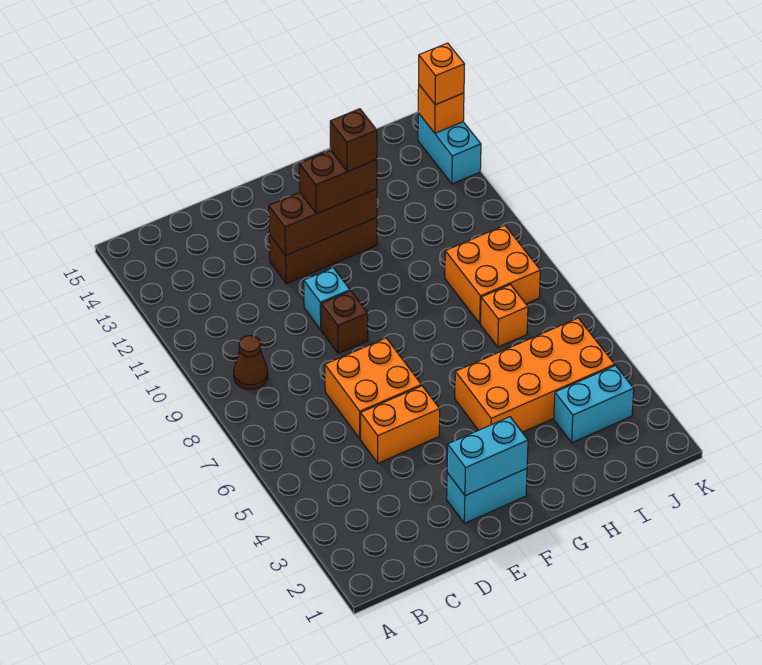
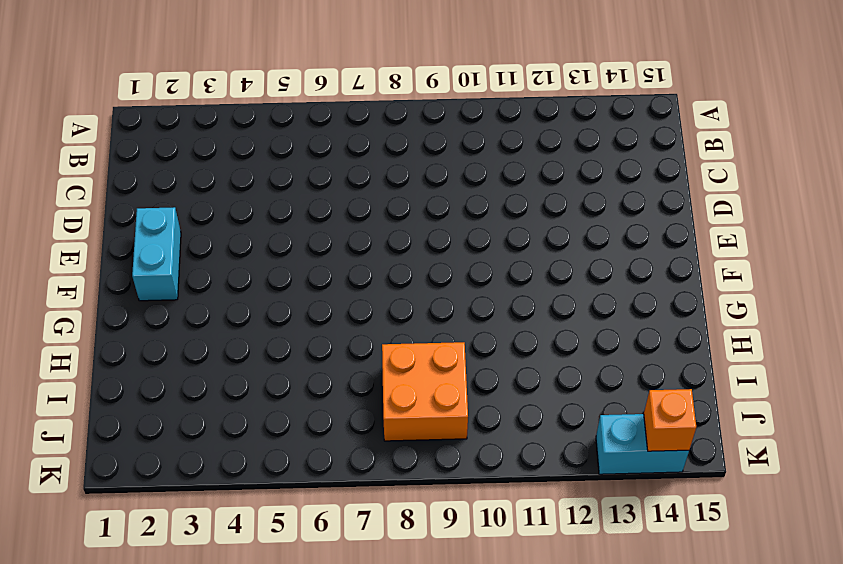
none -> brown 1x1 cone [234,336,268,389]
none -> orange 1x2 brick [361,386,440,463]
none -> orange 2x2 brick [325,338,421,439]

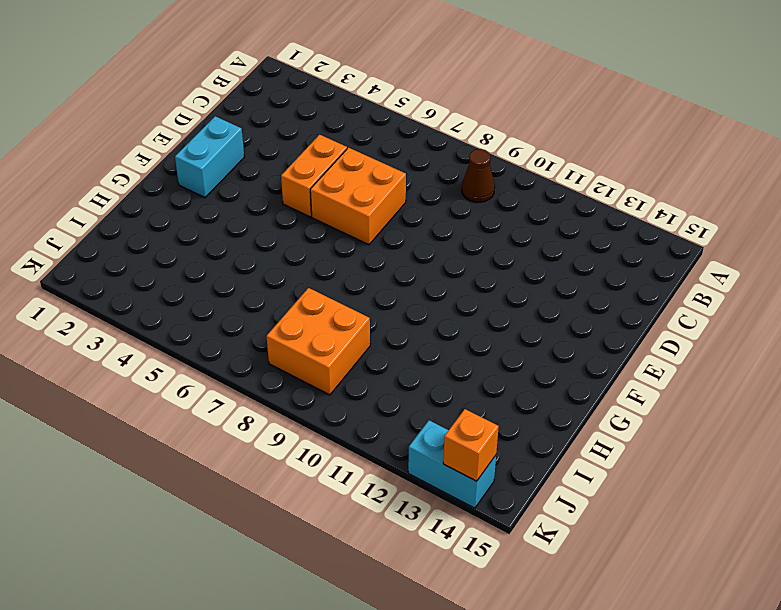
none -> brown 1x1 brick [321,291,368,354]
none -> cyan 1x1 brick [304,268,350,330]
none -> brown 1x3 brick [269,218,377,284]

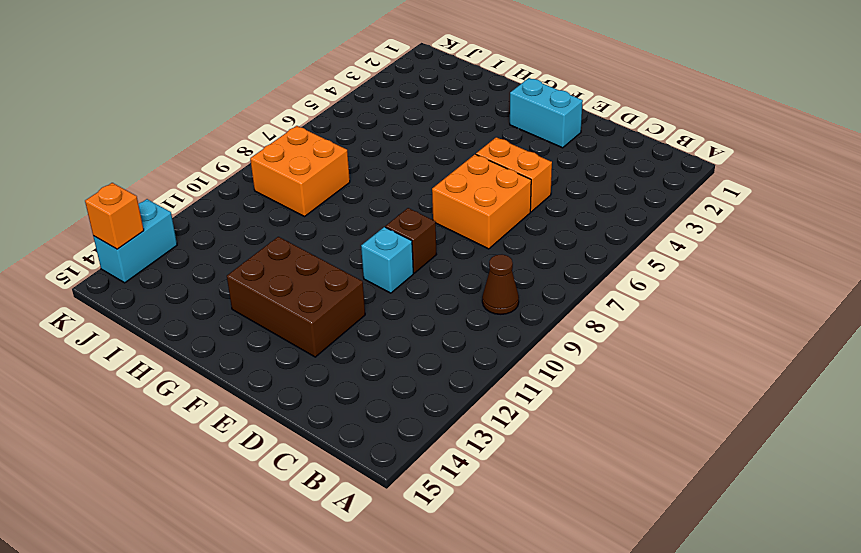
brown 2x3 brick [227,237,365,357] -> brown 1x3 brick [269,218,377,284]
none -> orange 2x4 brick [455,318,615,432]
none -> cyan 1x2 brick [554,366,634,443]
none -> orange 1x1 brick [481,285,528,347]

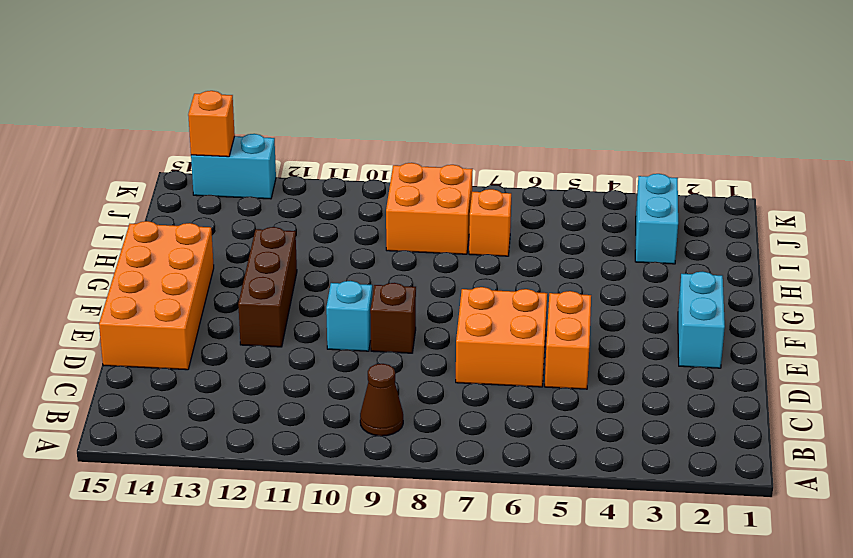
orange 2x4 brick [99,221,214,370] -> orange 2x4 brick moved to [455,318,615,432]
none -> cyan 1x2 brick [447,417,528,496]
none -> brown 1x3 brick [269,189,377,255]
none -> brown 1x2 brick [299,150,377,214]

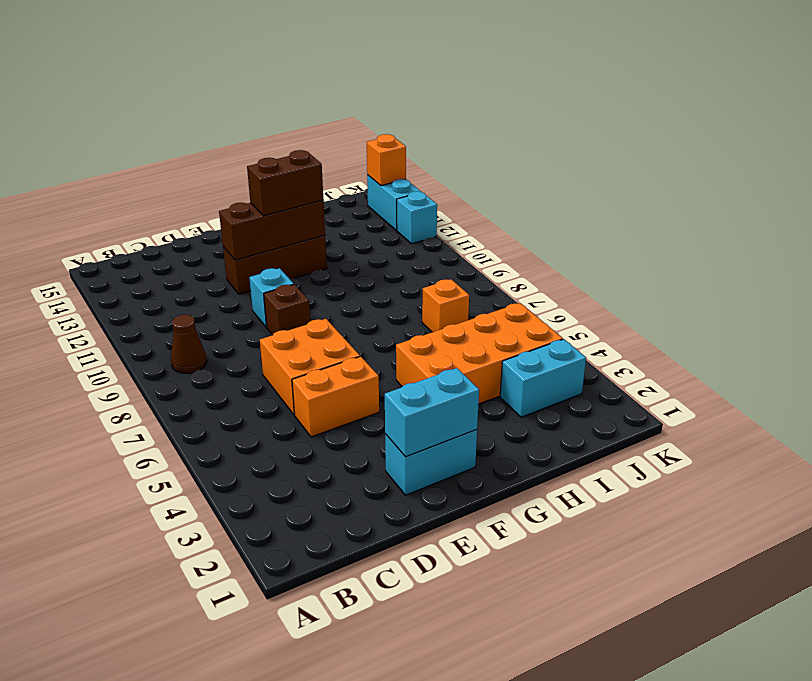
cyan 1x1 brick [397,191,437,244] -> none
none -> orange 2x2 brick [445,225,540,324]
none -> orange 1x1 brick [419,43,465,105]
none -> brown 1x1 brick [330,109,377,172]

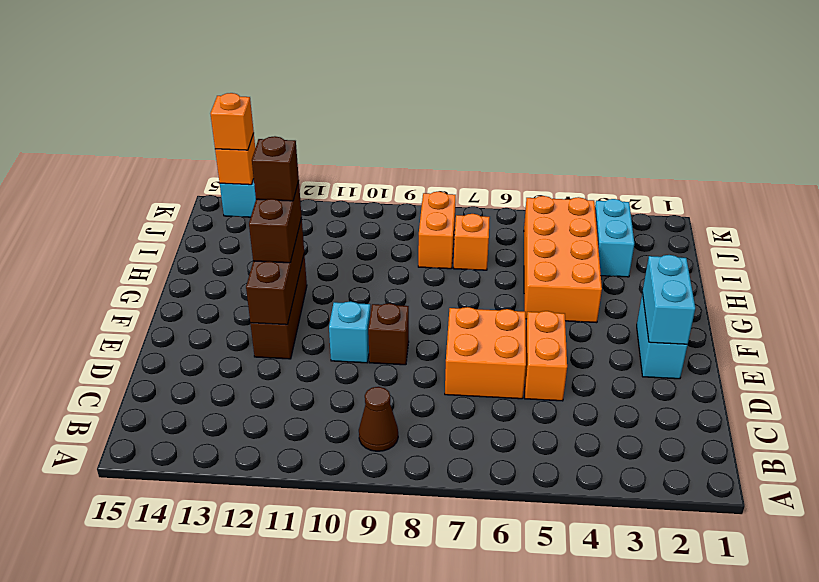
orange 1x2 brick [418,192,456,269] -> orange 2x2 brick [445,225,540,324]

